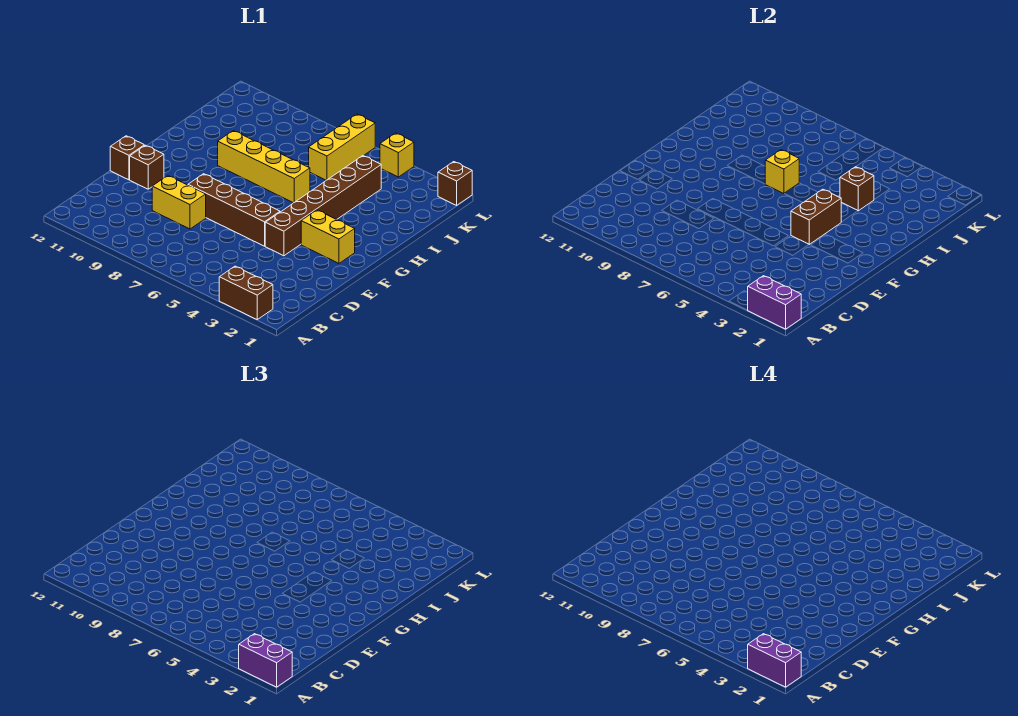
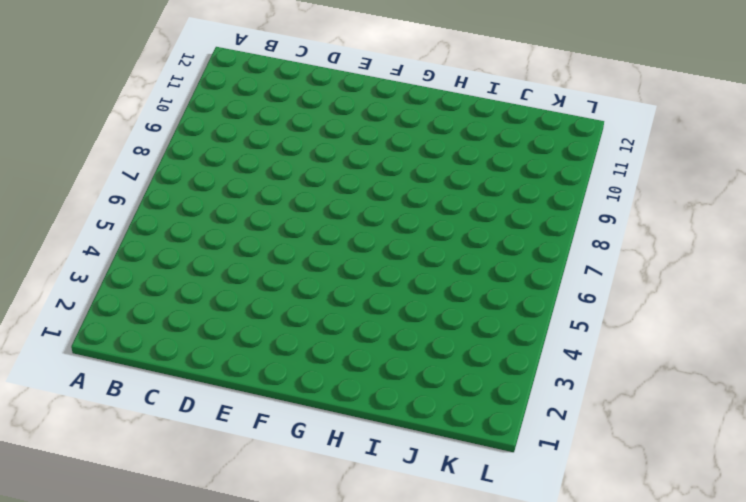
none -> brown 1x2 brick [219,266,273,319]
none -> yellow 1x2 brick [152,176,206,229]
none -> brown 1x6 brick [265,156,381,256]

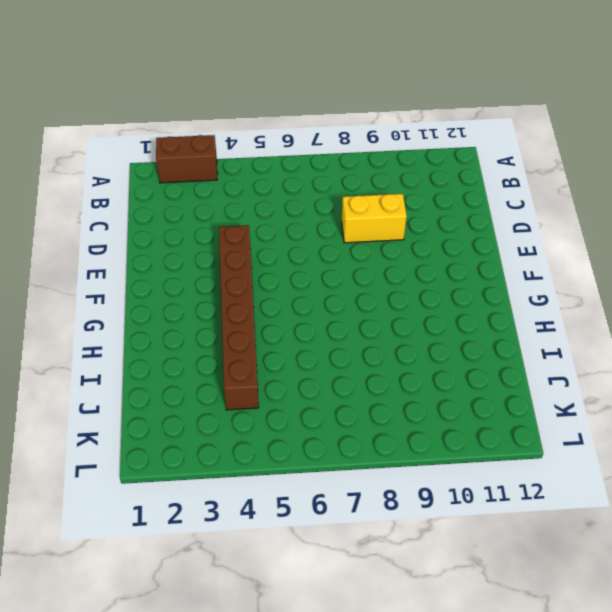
none -> brown 1x4 brick [188,174,280,246]
none -> brown 1x1 brick [130,145,164,189]
none -> brown 1x1 brick [110,136,144,180]

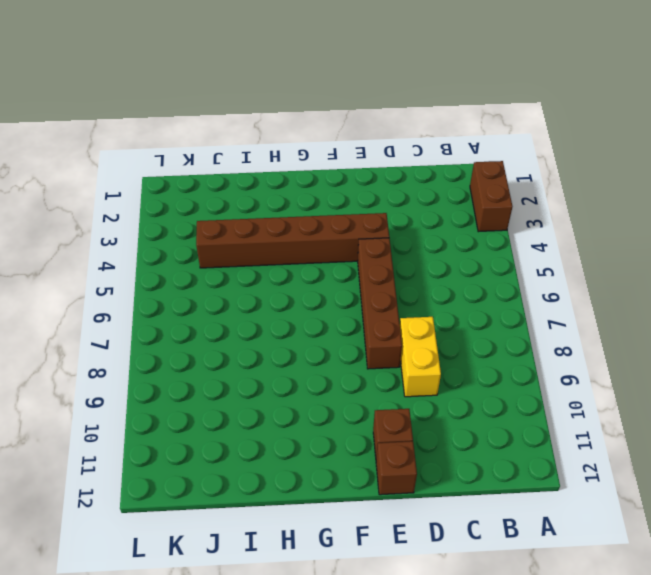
none -> yellow 1x2 brick [301,210,355,263]
none -> yellow 1x4 brick [218,131,310,203]
none -> yellow 1x3 brick [309,114,375,180]

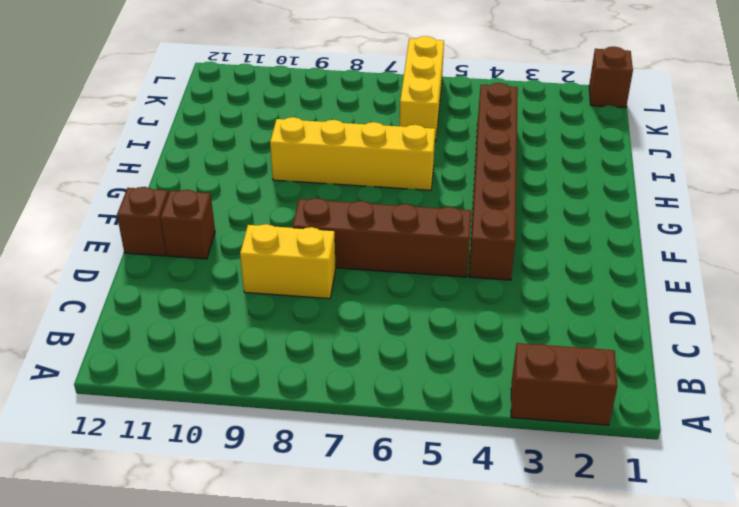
none -> yellow 1x2 brick [301,210,355,263]
none -> yellow 1x1 brick [380,133,414,177]
none -> purple 1x2 brick [748,276,801,329]

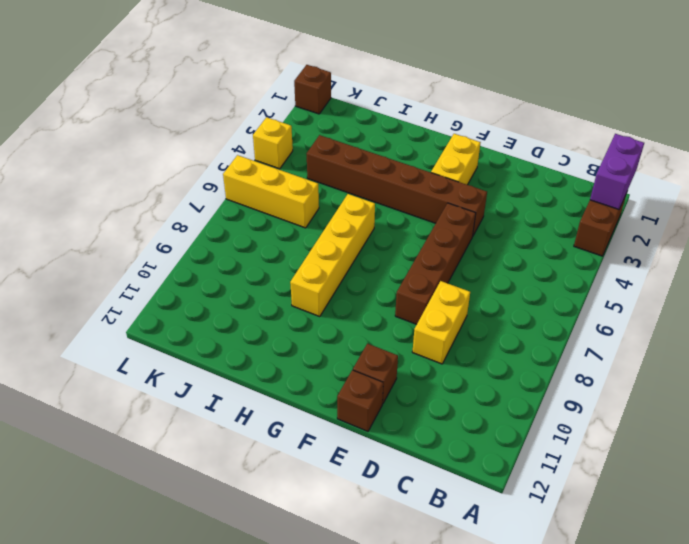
none -> brown 1x2 brick [791,189,841,244]
none -> yellow 1x1 brick [765,150,799,194]
none -> brown 1x1 brick [840,167,874,211]

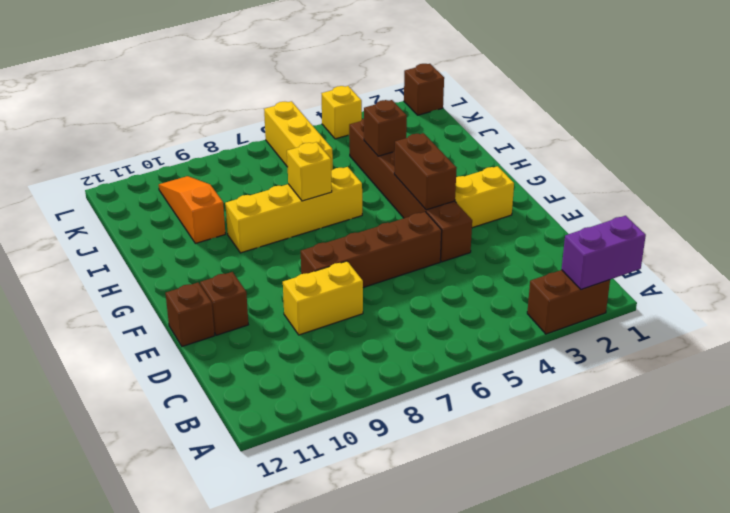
orange 1x3 slope [159,176,225,243] -> none
none -> purple 1x2 brick [239,634,292,687]
none -> purple 1x2 brick [748,634,801,687]

